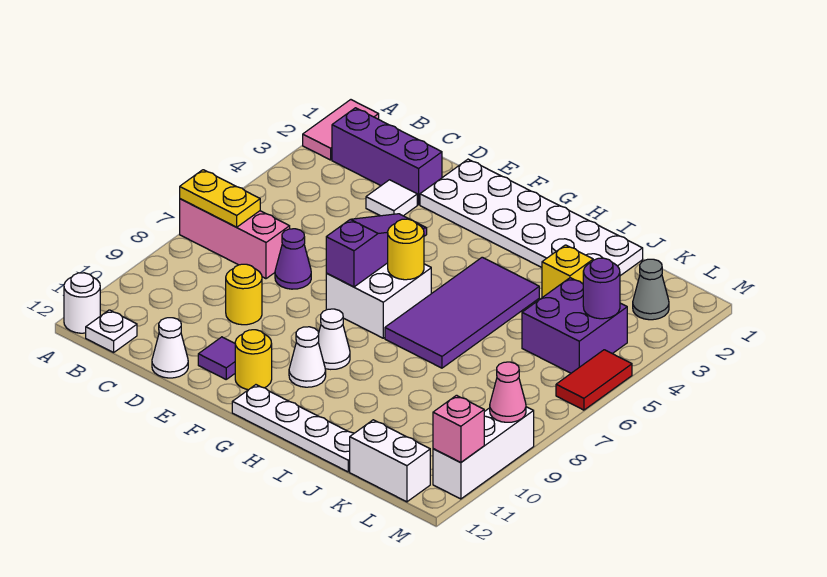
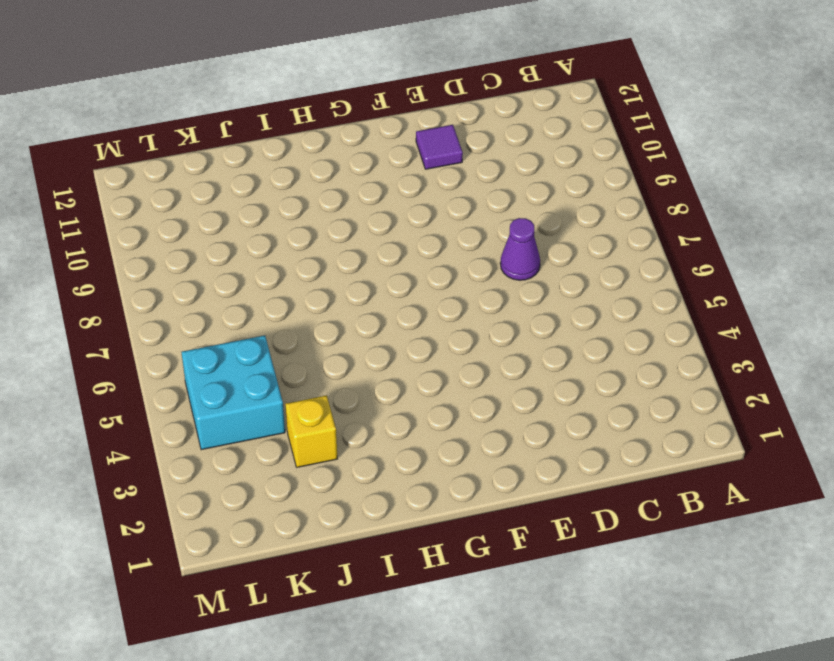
cyan 2x2 brick [181,335,285,450] -> purple 2x2 brick [522,278,627,373]
none -> pink 1x2 tile [303,100,379,160]
none -> pink 1x3 brick [180,199,290,279]
none -> white 1x1 round brick [64,273,100,333]

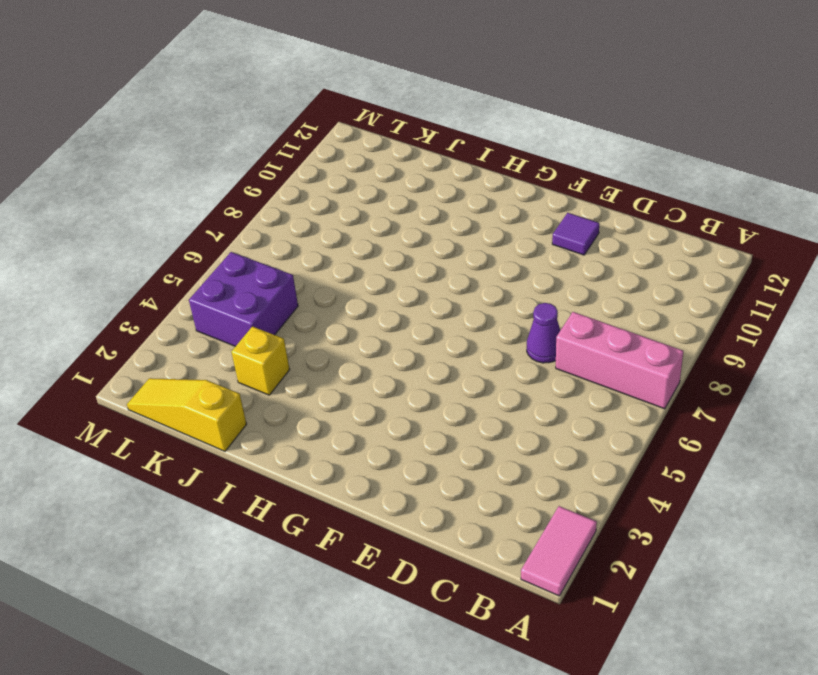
yellow 1x3 slope [127,378,247,451] -> white 2x6 plate [420,159,643,276]
none -> white 1x1 round brick [64,273,100,333]
none -> purple 1x3 brick [332,108,442,205]
none -> white 1x1 plate [86,310,137,352]

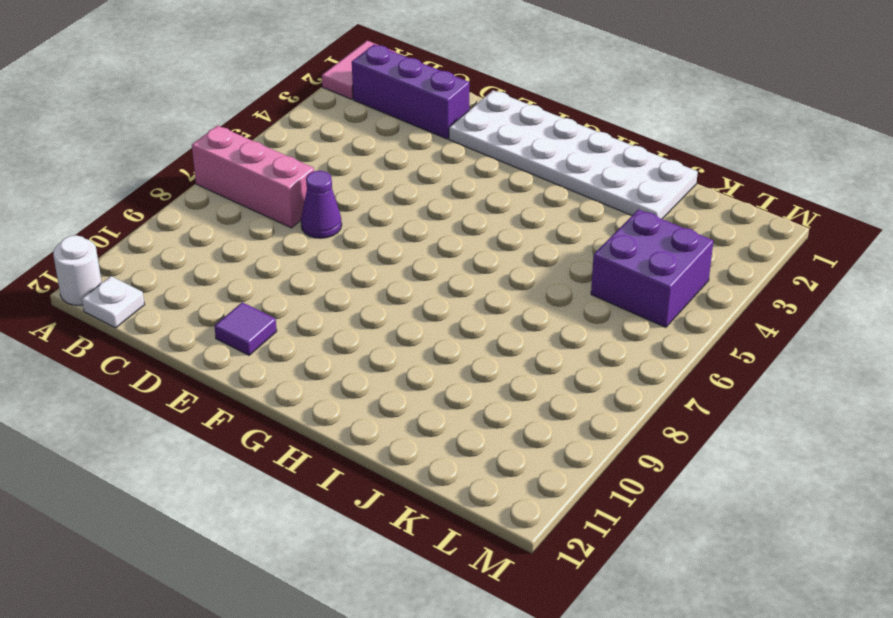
none -> white 1x1 tile [366,180,417,216]
none -> yellow 1x1 round brick [226,264,262,325]
none -> white 1x1 cone [152,318,188,378]

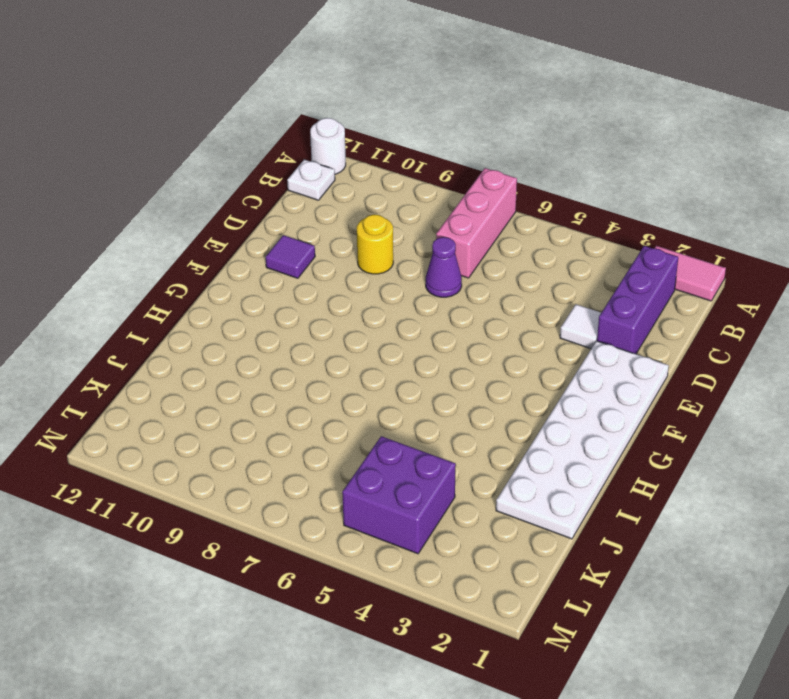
none -> white 1x1 cone [152,318,188,378]
none -> white 2x2 brick [326,263,431,338]
none -> yellow 1x1 round brick [235,330,272,390]

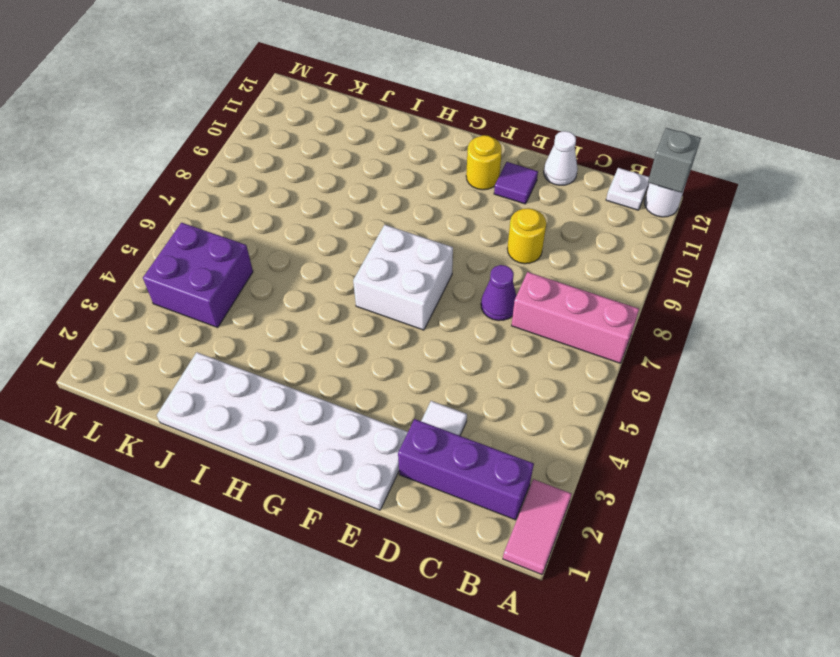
grey 1x1 brick [648,128,701,193] -> none
none -> white 1x1 cone [318,309,350,369]
none -> white 1x1 cone [289,327,326,387]
none -> white 1x4 plate [232,385,354,472]

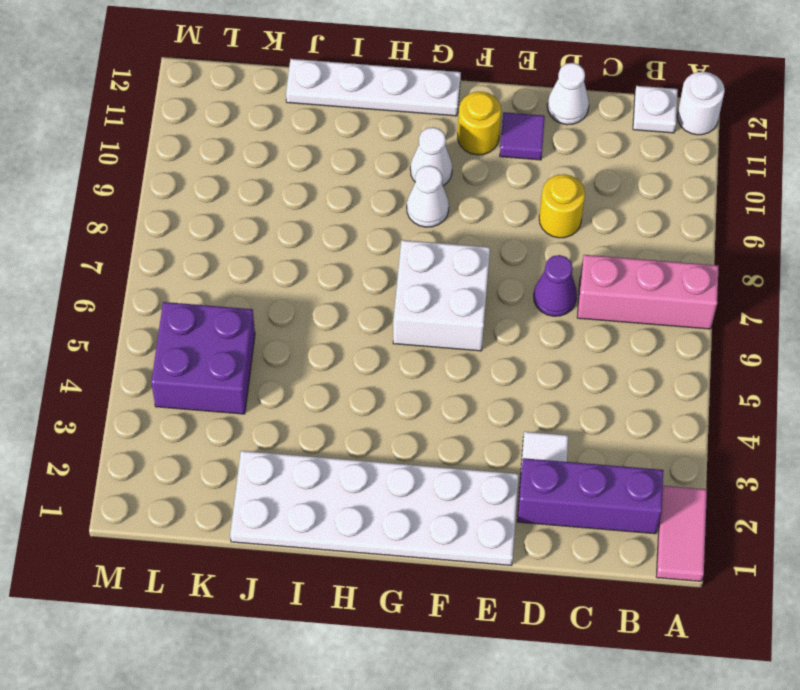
none -> purple 2x4 tile [385,257,539,368]
none -> yellow 1x1 brick [542,245,593,298]
none -> white 1x2 brick [350,420,430,502]

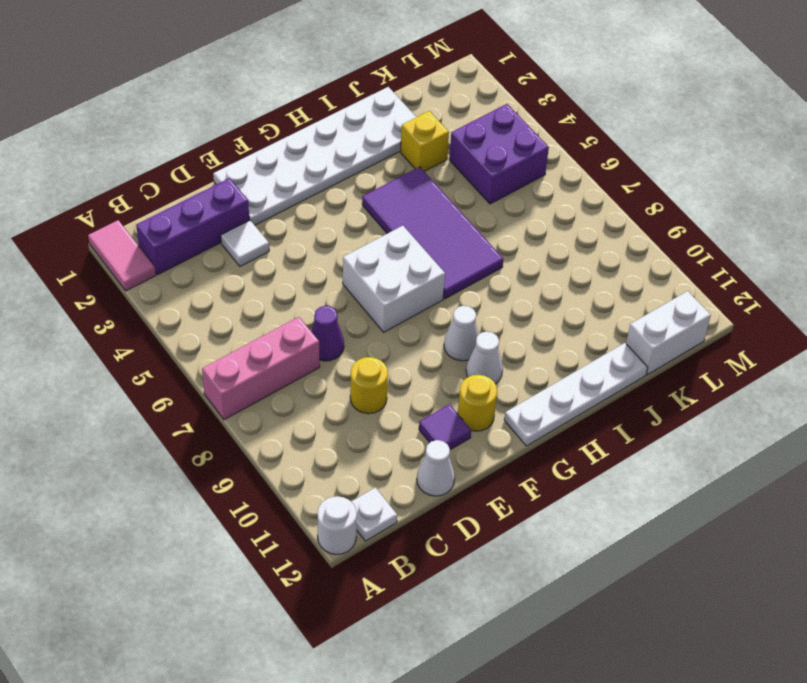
none -> grey 1x1 cone [633,259,669,320]
none -> red 1x2 tile [556,350,632,410]
none -> white 1x3 brick [433,407,534,499]

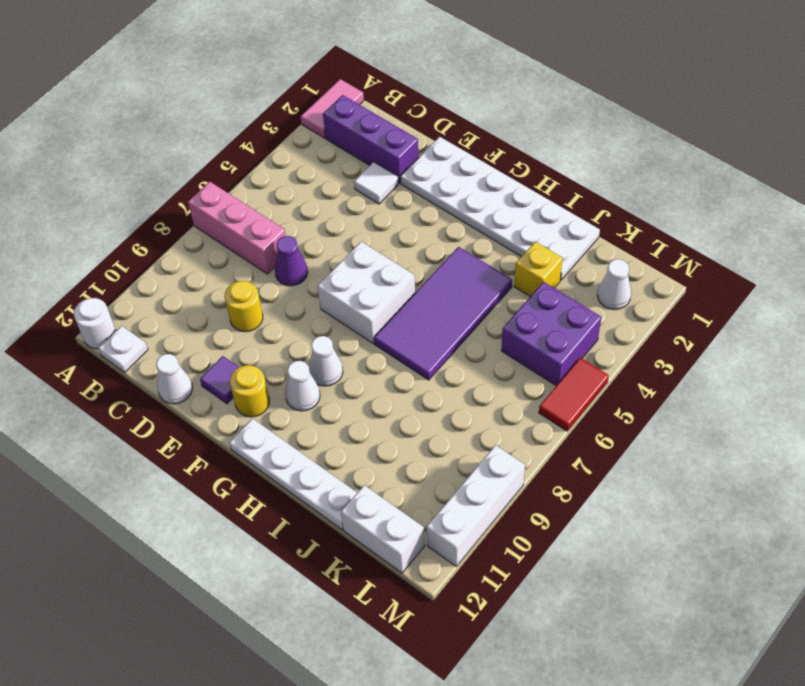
white 1x1 cone [597,259,631,310] -> grey 1x1 cone [633,259,669,320]
none -> yellow 1x2 plate [180,170,260,227]
none -> purple 1x3 slope [326,214,427,287]
none -> yellow 1x1 round brick [388,219,424,280]

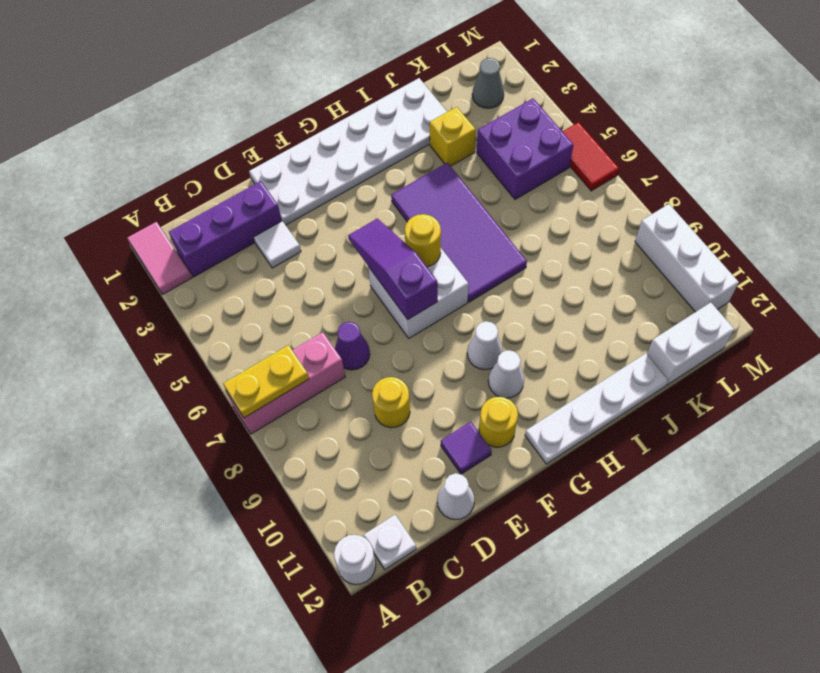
none -> purple 1x1 round brick [583,258,620,319]
none -> pink 1x1 cone [490,362,526,422]
none -> pink 1x1 brick [433,395,484,463]

